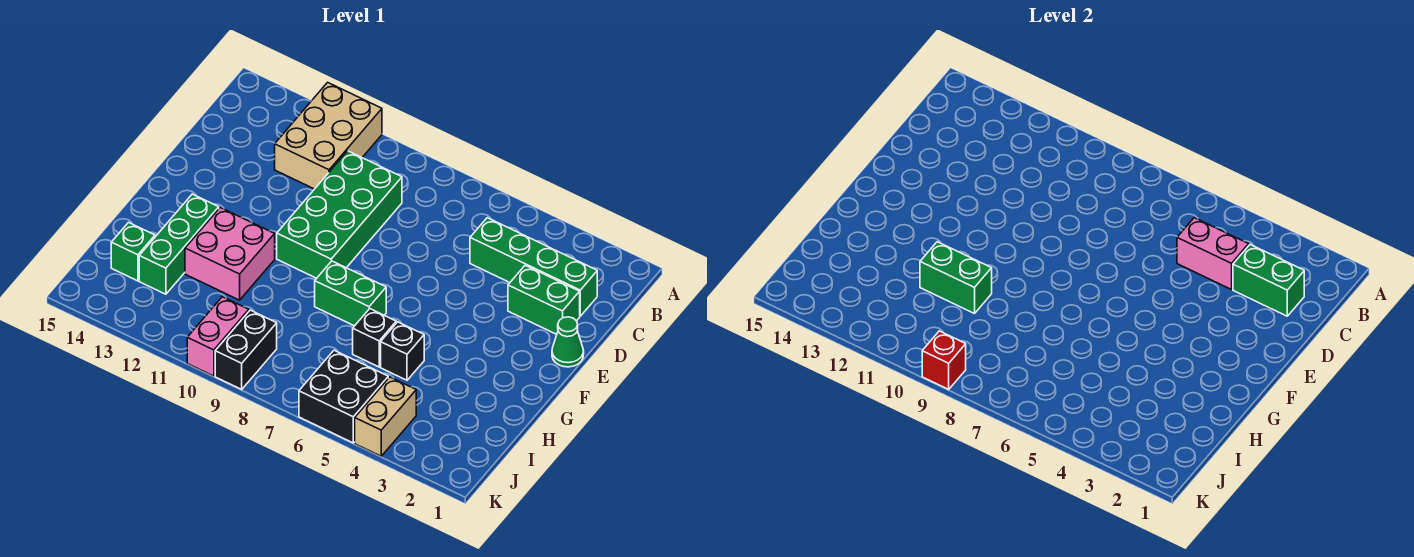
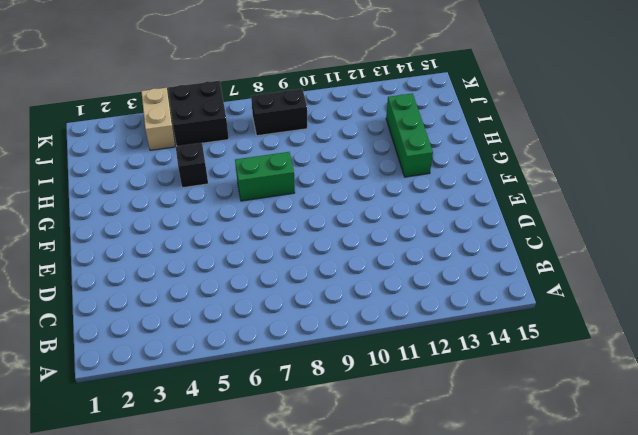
black 1x2 brick [251,89,307,136] -> black 1x2 brick turned to [215,310,277,389]
none -> tan 2x3 brick [275,82,382,189]
none -> green 1x4 brick [470,218,597,316]
none -> green 2x4 brick [277,151,402,278]

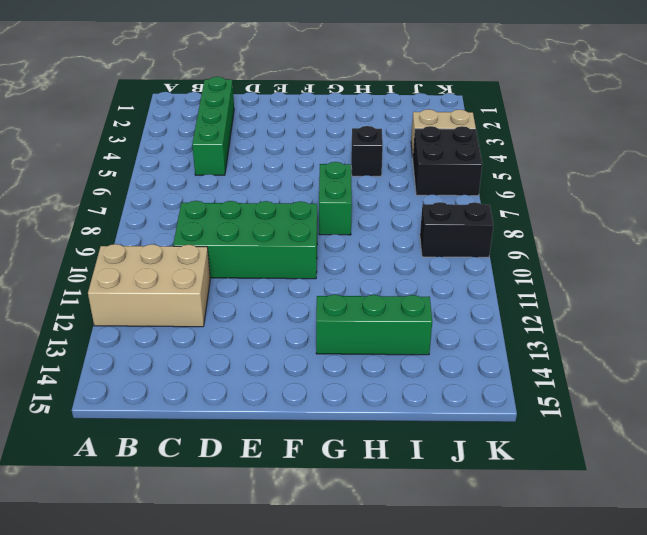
none -> green 1x2 brick [508,265,580,334]
none -> green 1x1 cone [552,317,584,367]
none -> pink 2x2 brick [185,208,275,300]

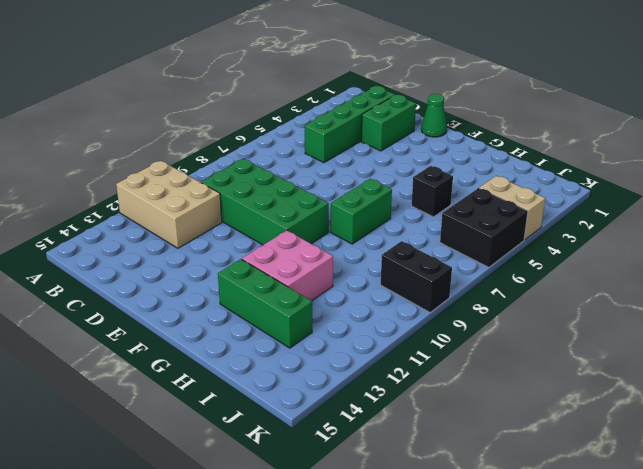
none -> black 1x1 brick [353,309,396,367]
none -> green 1x1 brick [111,223,155,281]
none -> pink 1x2 brick [187,297,249,376]

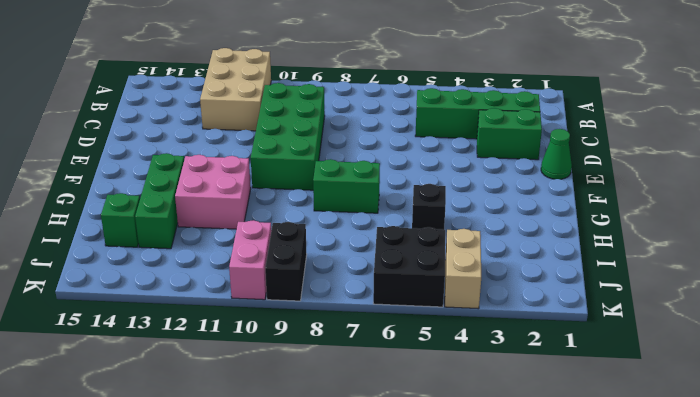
none -> black 1x1 brick [353,309,396,367]
none -> green 1x2 brick [1233,245,1304,316]
none -> pink 1x2 brick [1177,218,1249,290]

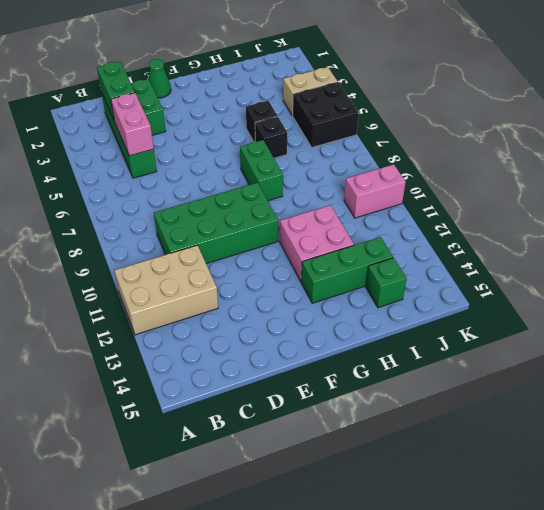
none -> black 1x2 brick [215,310,277,389]
none -> green 1x2 brick [920,242,992,314]
none -> red 1x1 brick [922,331,966,389]

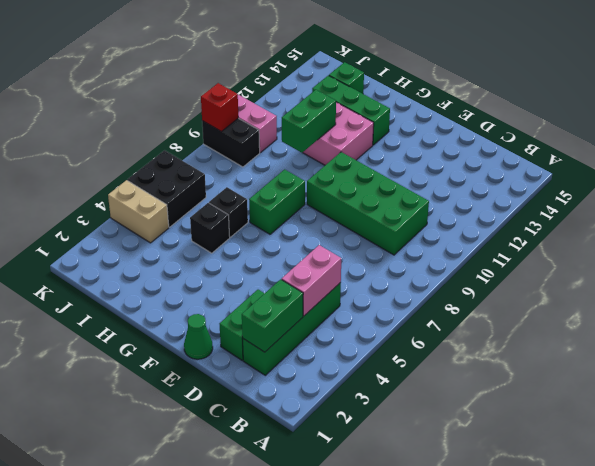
none -> tan 2x3 brick [275,82,382,189]

